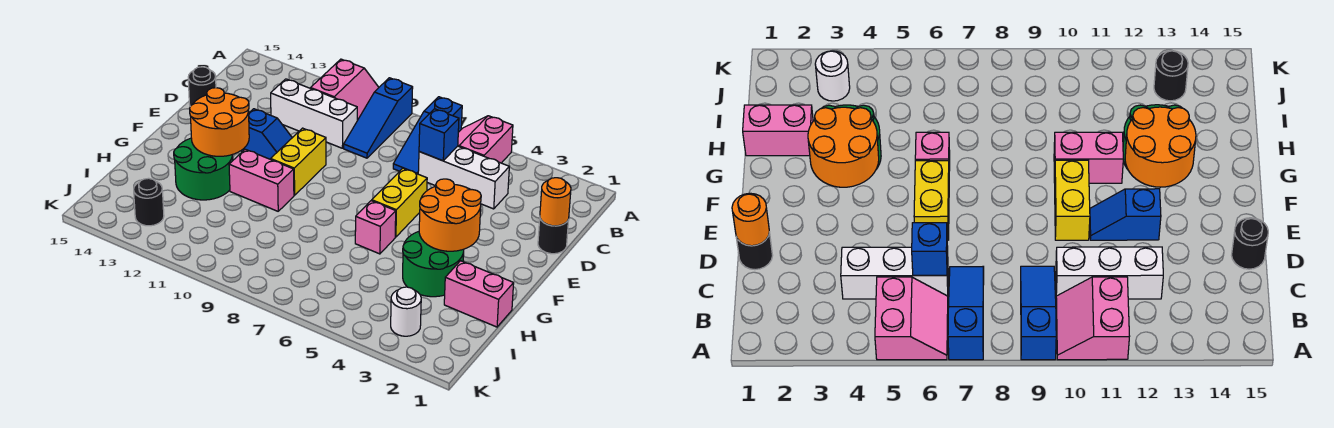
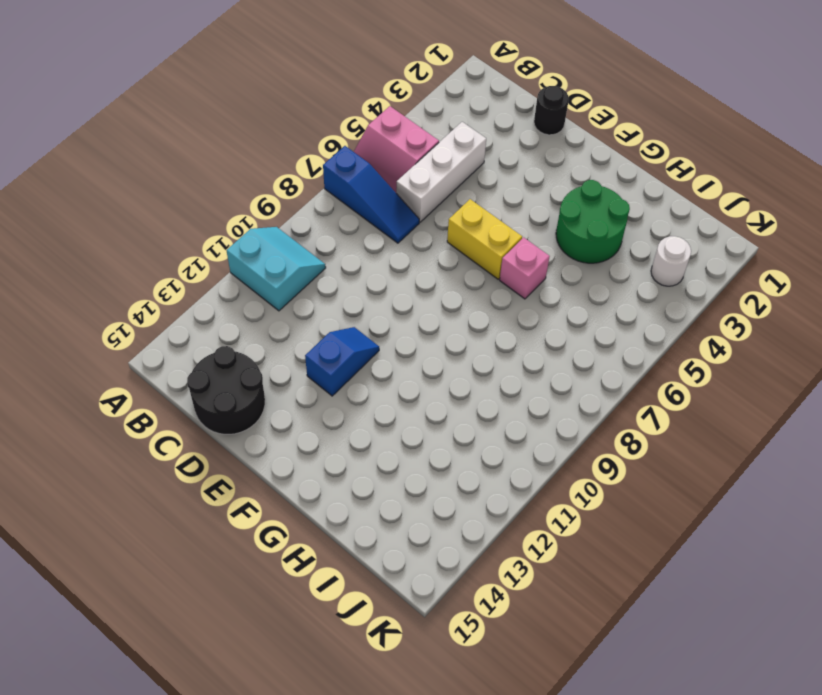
cyan 2x2 slope [227,227,326,311] -> pink 2x2 slope [311,59,379,120]
black 2x2 round brick [187,346,265,434] -> black 1x1 round brick [188,67,216,106]
none -> blue 1x3 slope [344,78,413,158]
none -> white 1x3 brick [271,79,357,148]
none -> yellow 1x2 brick [271,128,326,195]

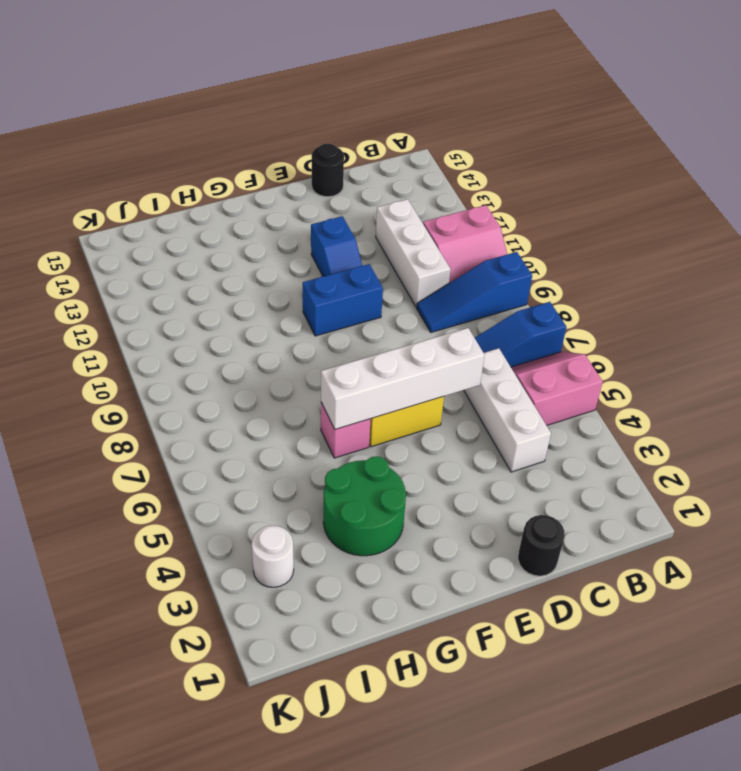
white 1x4 brick [321,328,485,429] -> none
blue 1x2 brick [303,264,383,336] -> yellow 1x2 brick [271,128,326,195]
none -> pink 1x2 brick [229,149,294,211]
none -> green 2x2 round brick [174,138,233,200]
none -> pink 1x2 brick [444,261,514,327]

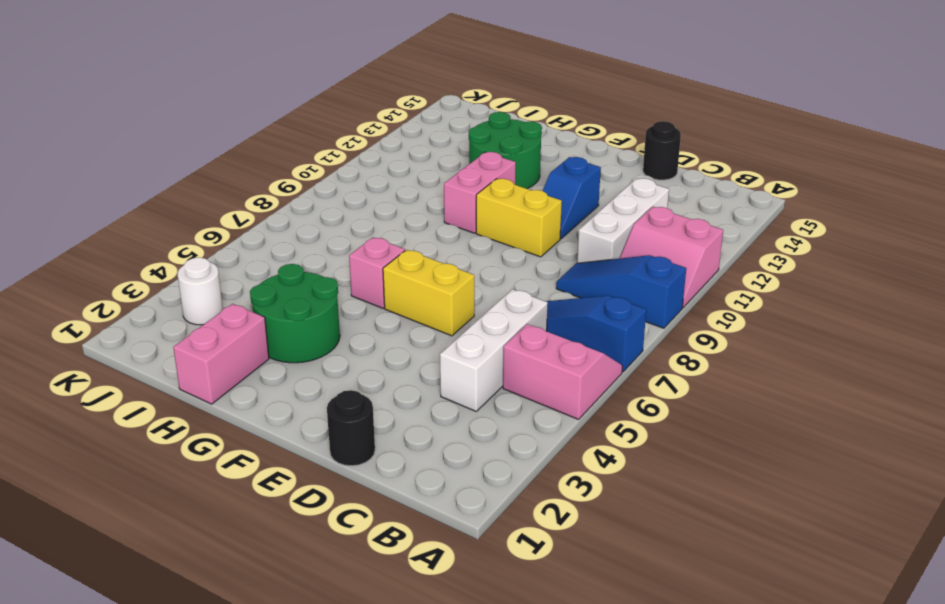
none -> black 1x1 round brick [134,178,164,226]
none -> blue 1x1 brick [419,109,459,161]
none -> orange 1x1 round brick [540,178,571,226]

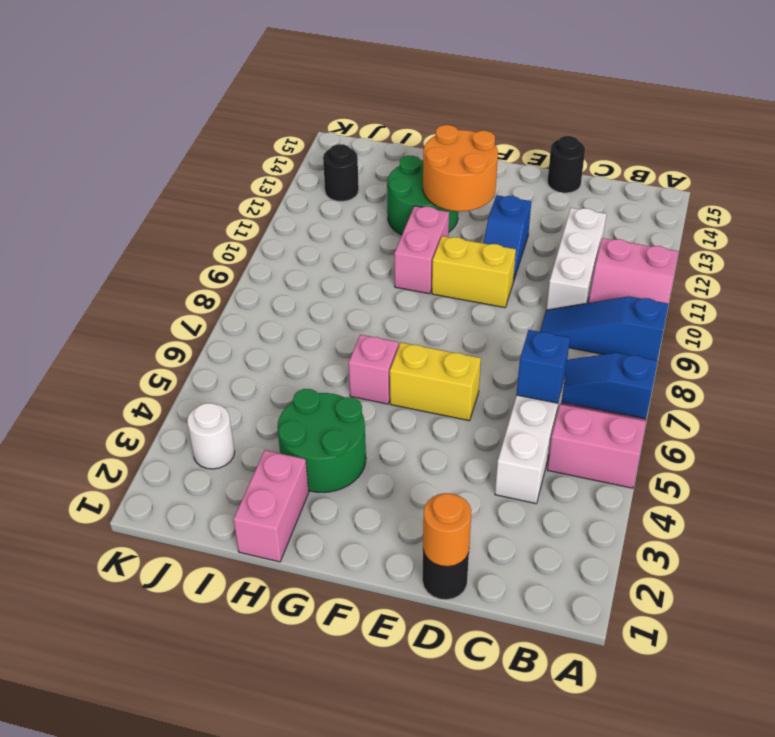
none -> orange 2x2 round brick [419,179,481,251]

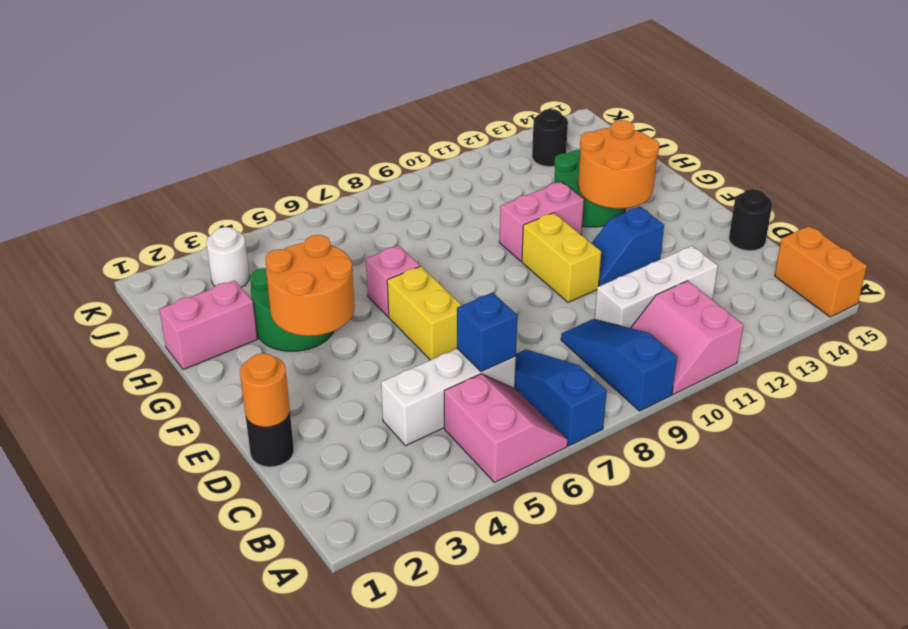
orange 1x2 brick [775,226,867,317] -> none

